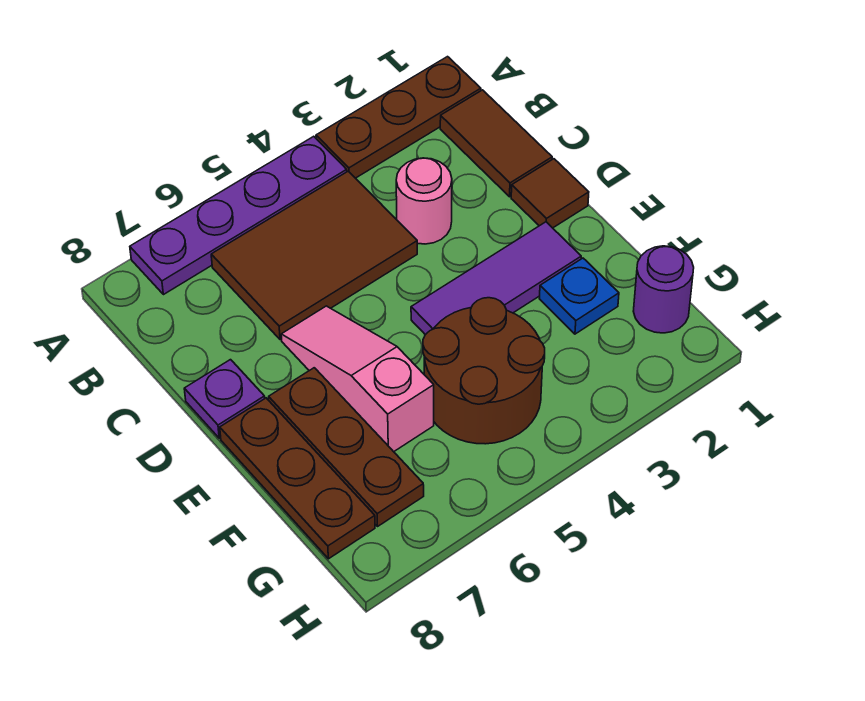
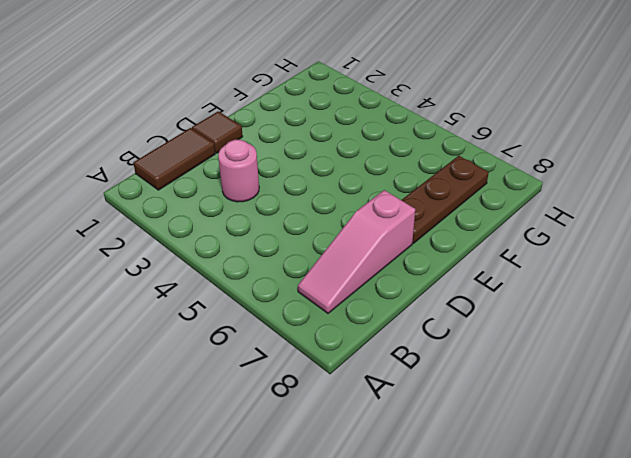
pink 1x3 slope [298,190,415,313] -> pink 1x3 slope moved to [281,306,434,452]
none -> brown 1x3 plate [316,57,481,178]
none -> purple 1x4 plate [130,136,347,295]
none -> brown 2x3 tile [211,171,417,340]

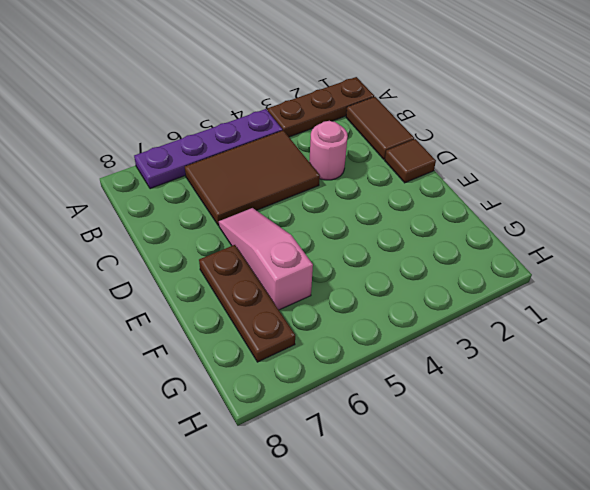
none -> purple 1x1 plate [184,360,265,438]
none -> purple 1x3 tile [411,222,581,335]
none -> brown 1x3 plate [220,398,375,559]

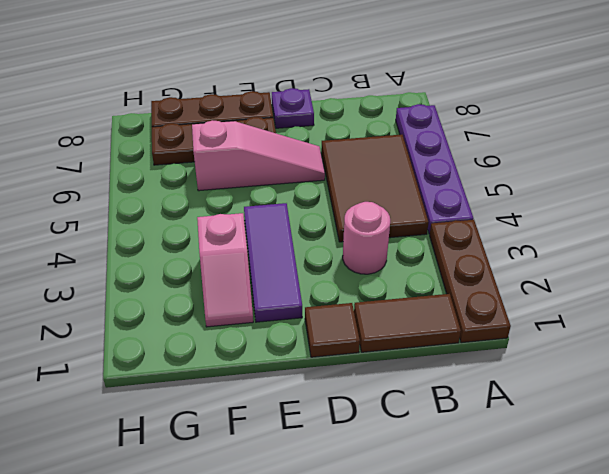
pink 1x2 slope [197,213,253,327] -> blue 1x1 plate [539,258,619,334]
none -> brown 2x2 round brick [423,298,545,444]
none -> purple 1x1 round brick [633,246,694,333]

